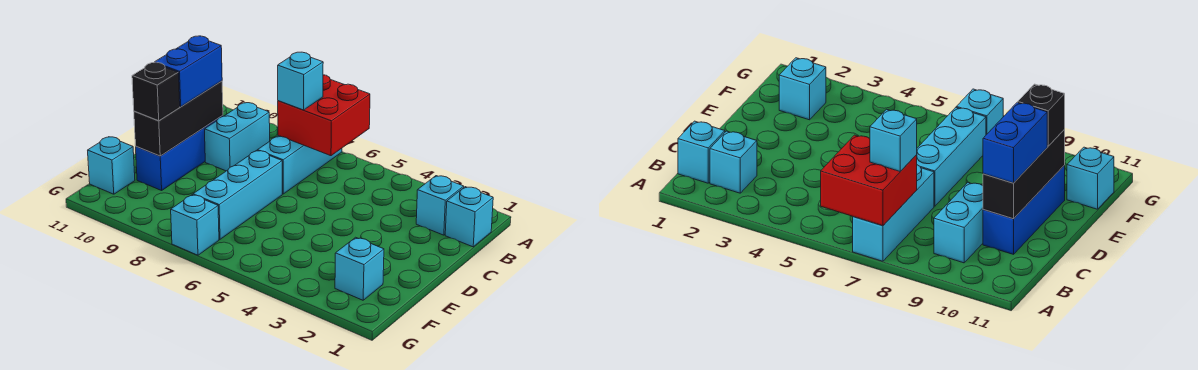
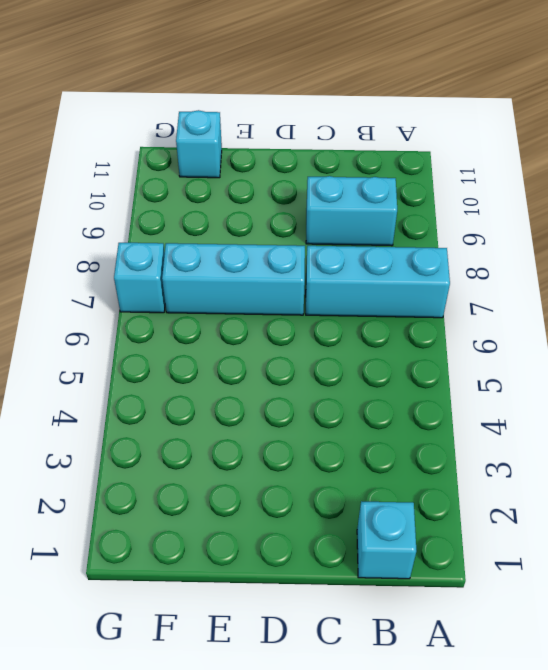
none -> cyan 1x1 brick [416,176,464,235]
none -> blue 1x3 brick [136,116,223,190]
none -> cyan 1x1 brick [335,237,384,300]

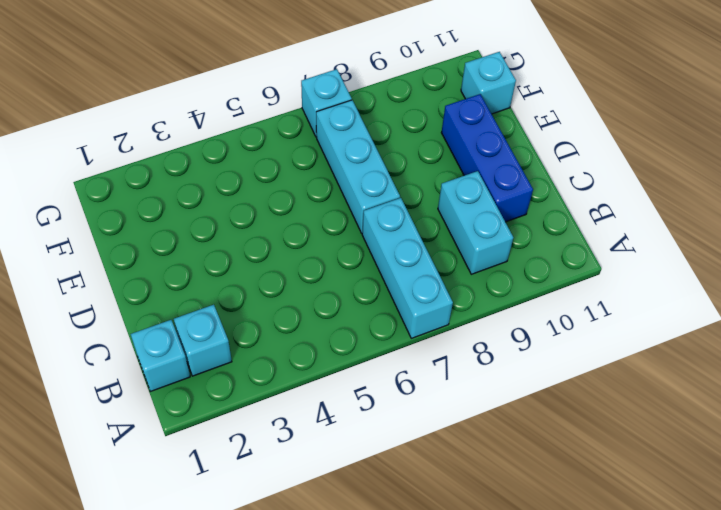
none -> cyan 1x1 brick [335,237,384,300]
none -> red 2x2 brick [278,75,370,156]
none -> black 1x3 brick [134,81,223,156]

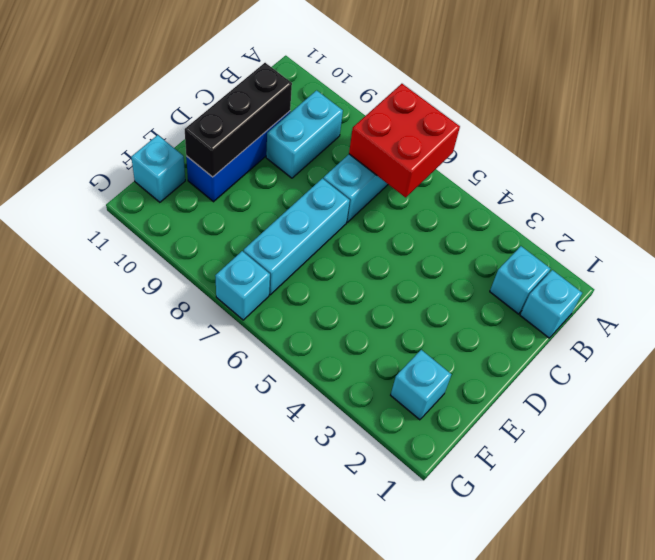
none -> cyan 1x1 brick [278,52,323,110]
none -> blue 1x2 brick [154,36,222,107]
none -> black 1x1 brick [132,62,180,121]

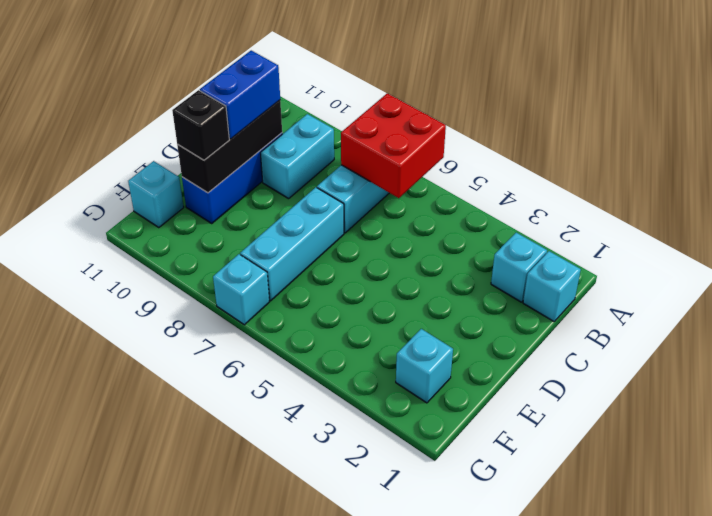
none -> cyan 1x1 brick [278,52,323,110]

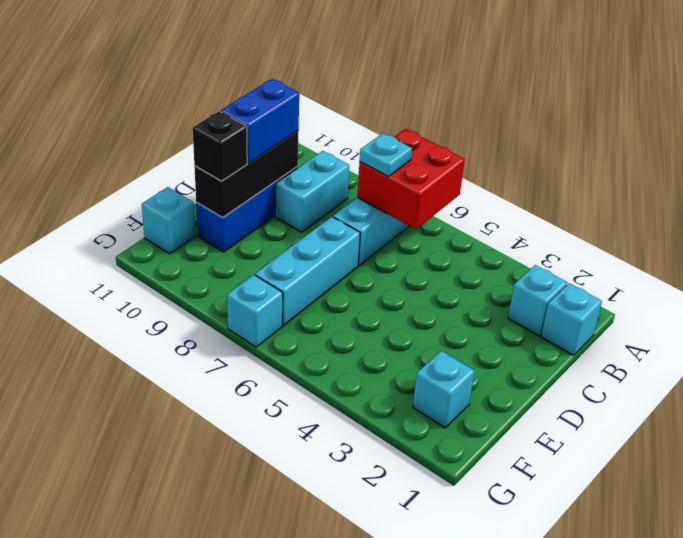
cyan 1x1 plate [360,133,412,177] -> cyan 1x1 brick [278,52,323,110]

